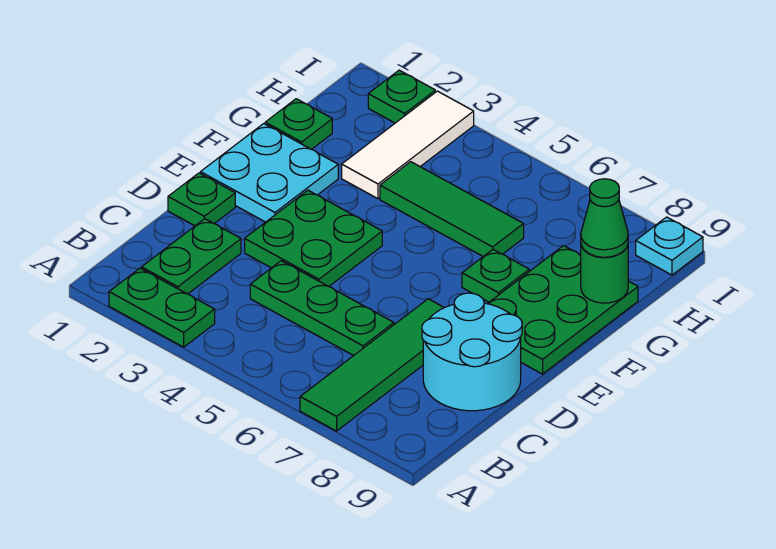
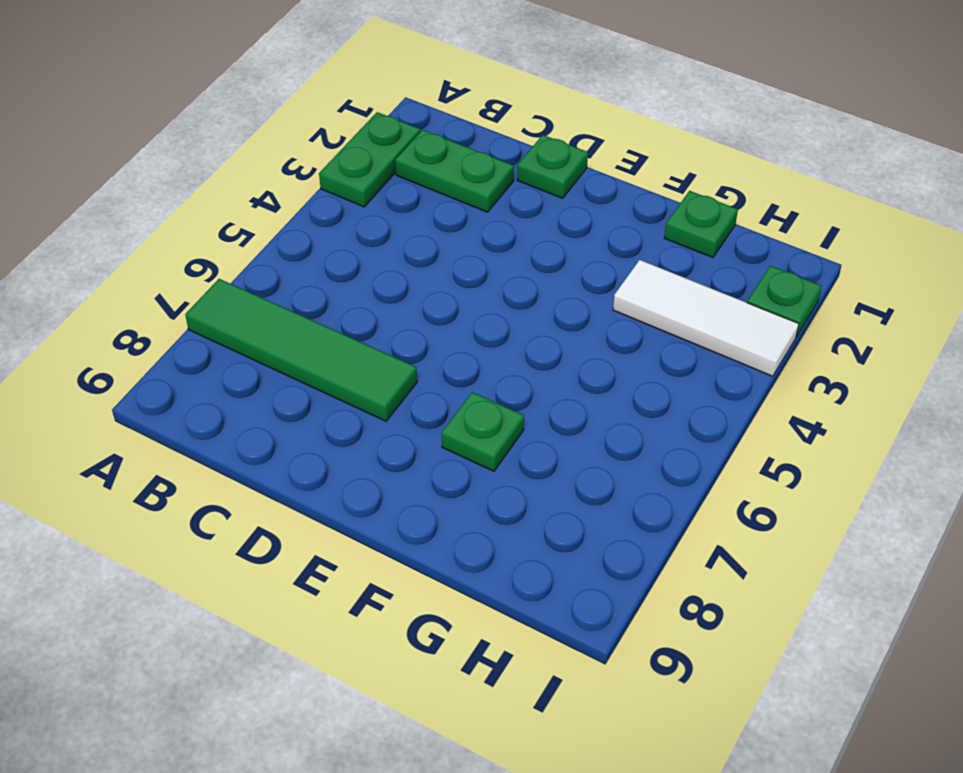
none -> green 1x3 plate [250,261,394,356]
none -> cyan 2x2 round brick [422,293,522,411]
none -> green 2x2 plate [245,190,382,286]

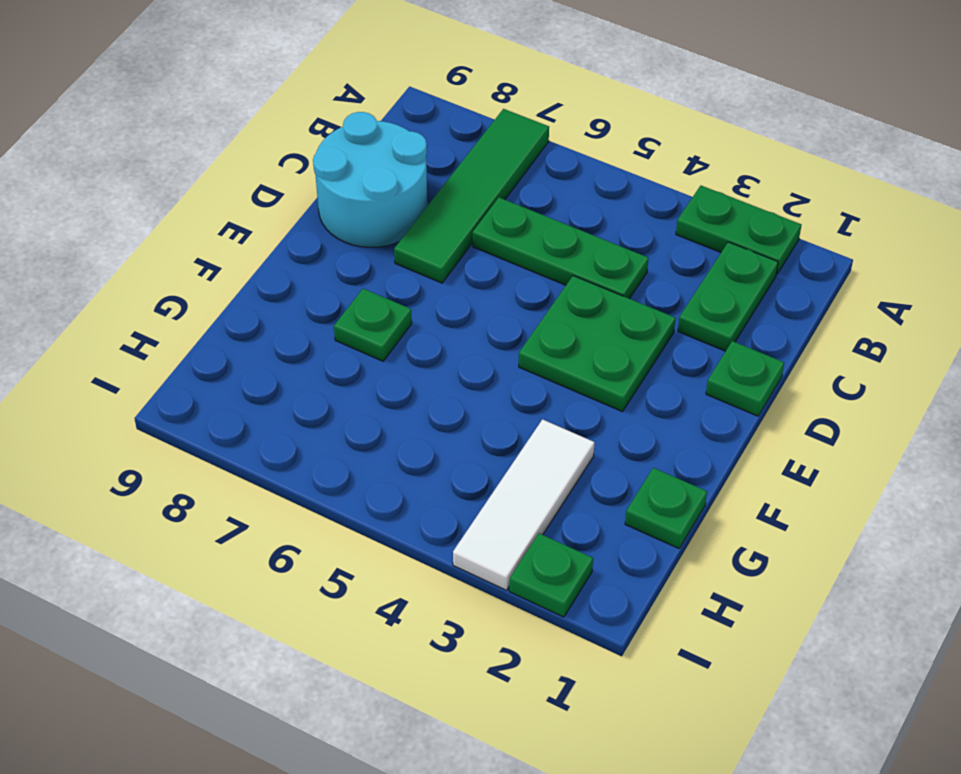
none -> cyan 2x2 plate [200,124,338,222]
none -> green 2x3 plate [488,246,638,374]
none -> green 1x3 tile [380,162,524,256]

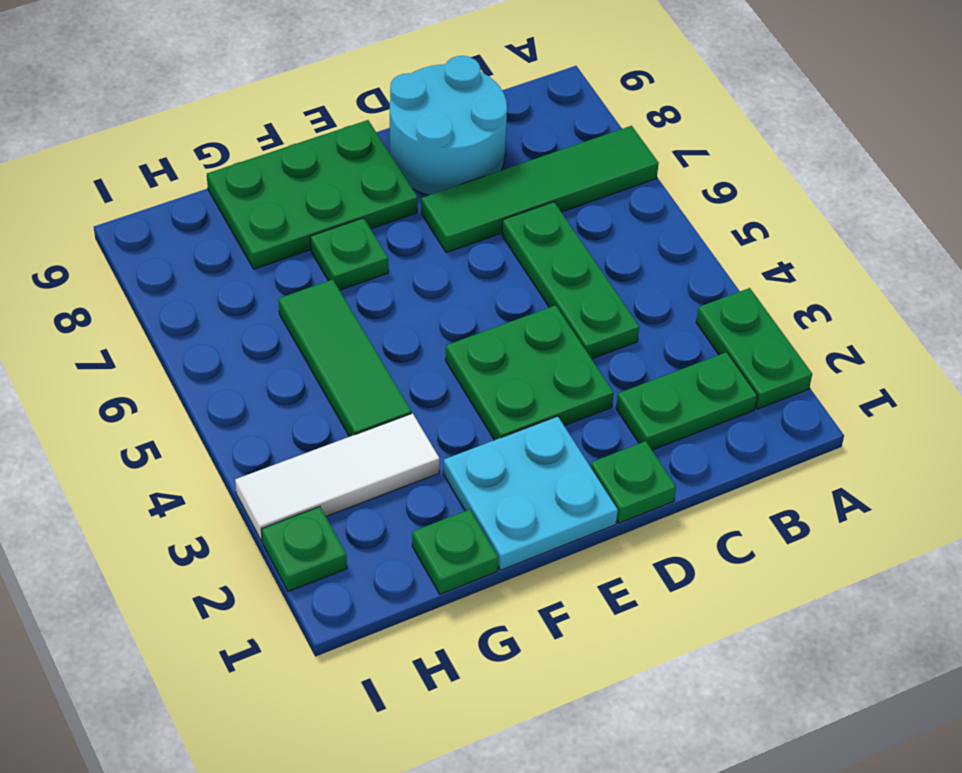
none -> cyan 1x1 plate [636,217,703,275]
none -> green 1x1 round brick [581,245,628,303]
none -> green 1x1 cone [581,179,628,257]

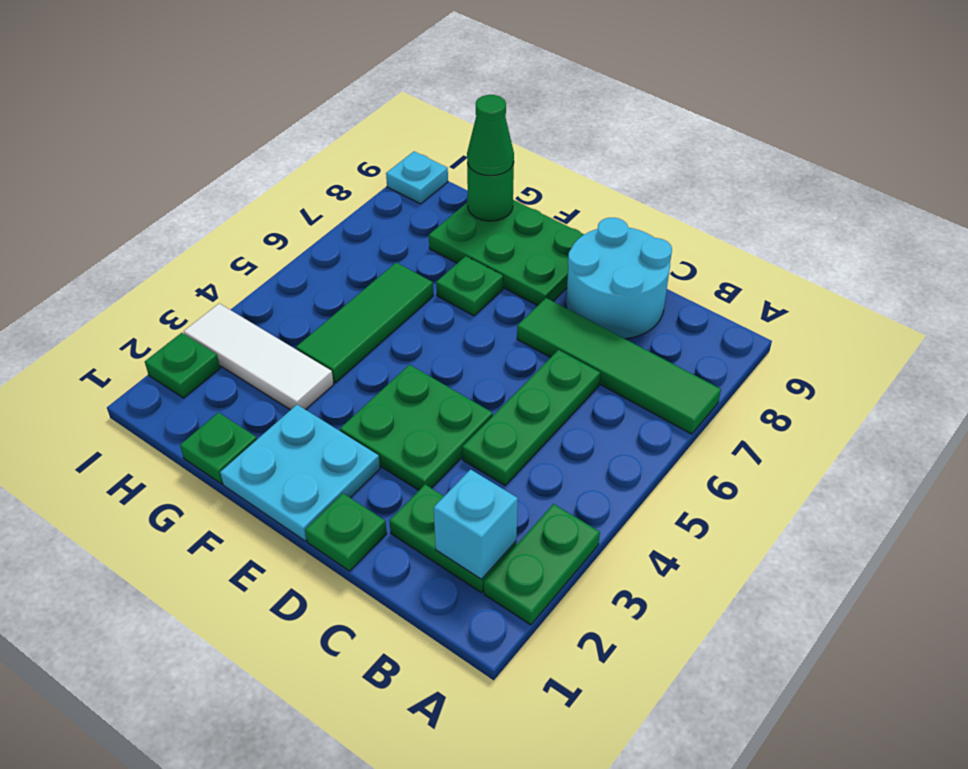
cyan 1x1 brick [434,469,518,579] -> none

